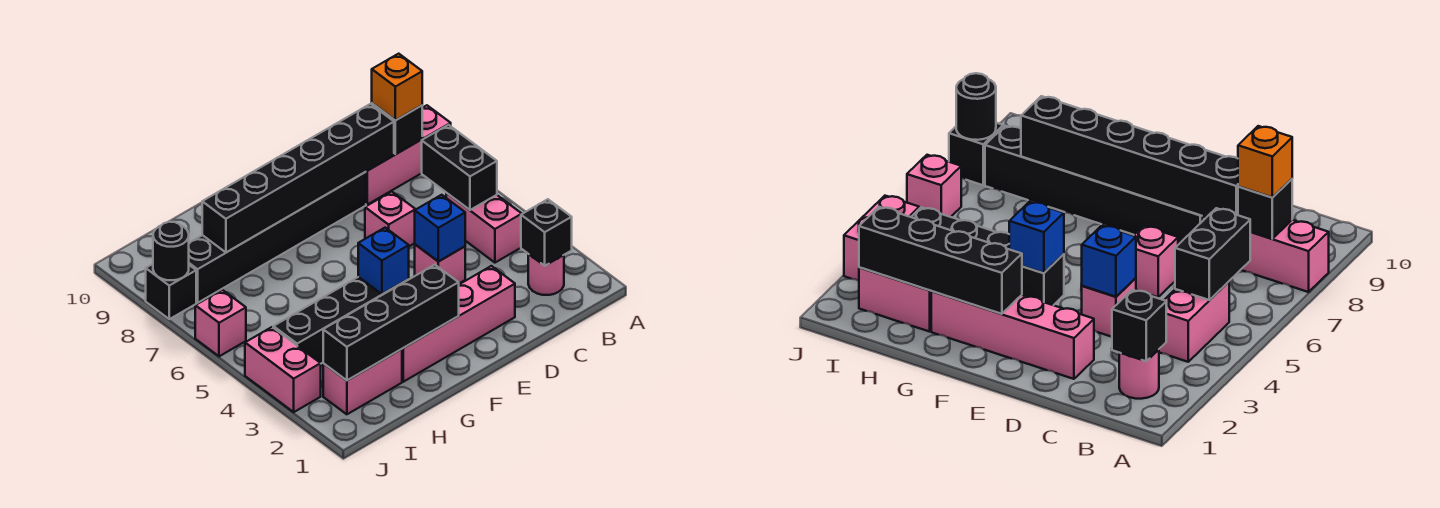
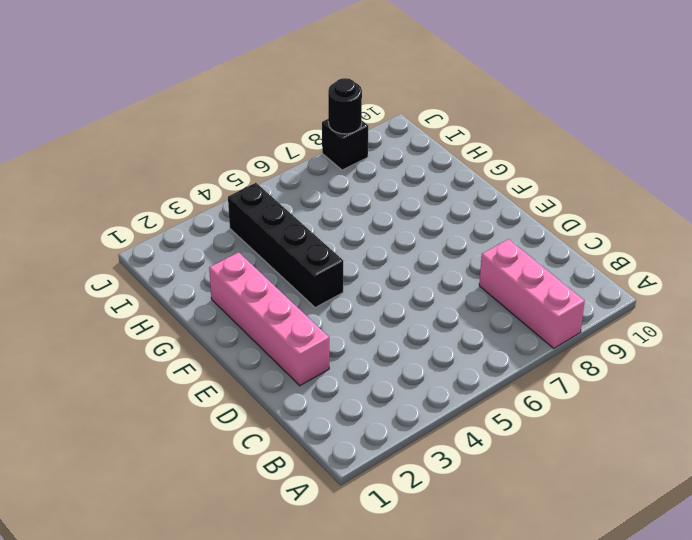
none -> pink 1x1 round brick [528,254,564,295]
none -> pink 1x2 brick [446,193,522,263]
none -> pink 1x1 brick [415,245,465,283]

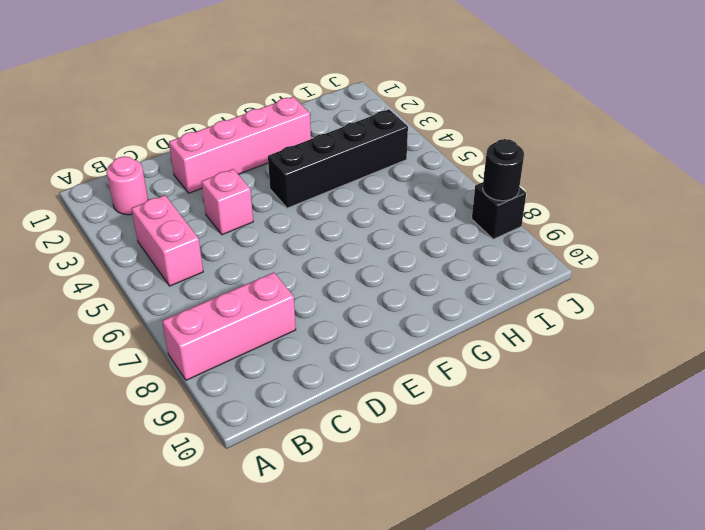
none -> pink 1x1 brick [365,192,416,246]
none -> black 1x6 brick [189,172,366,303]
none -> pink 1x2 brick [323,349,402,414]

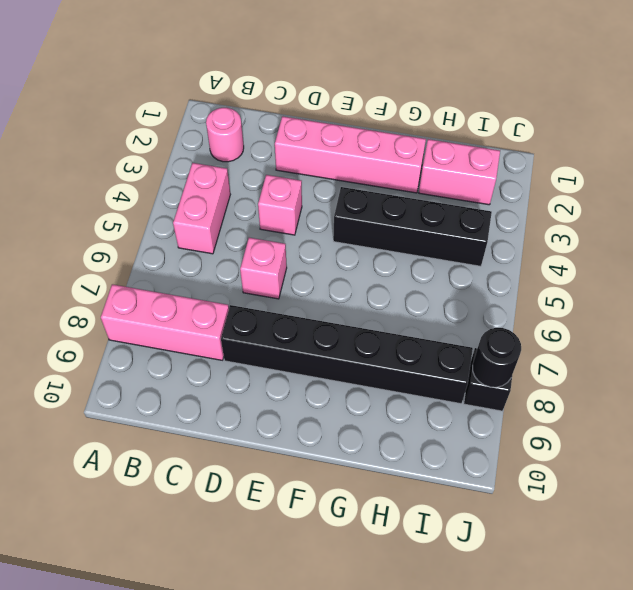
none -> pink 1x2 brick [245,327,321,412]
none -> pink 1x1 brick [195,290,246,356]
none -> black 1x1 brick [521,199,572,266]

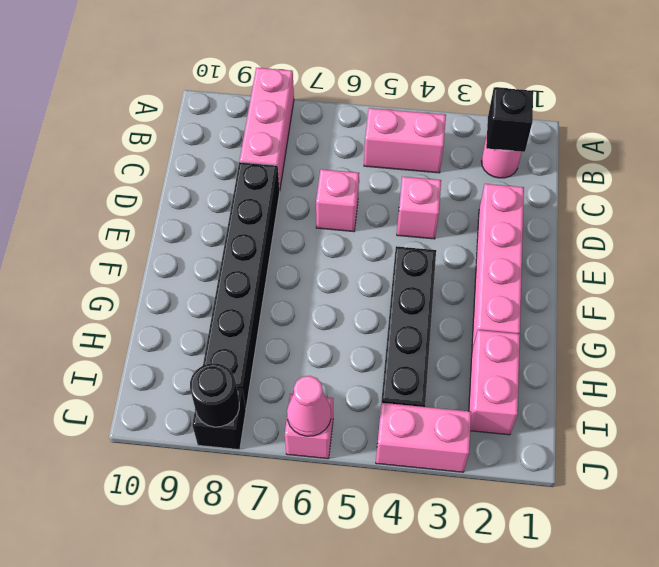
pink 1x1 cone [287,376,331,436] -> none
none -> black 1x2 brick [422,125,497,210]
none -> black 1x1 brick [371,103,422,154]
none -> black 1x6 brick [202,104,394,252]

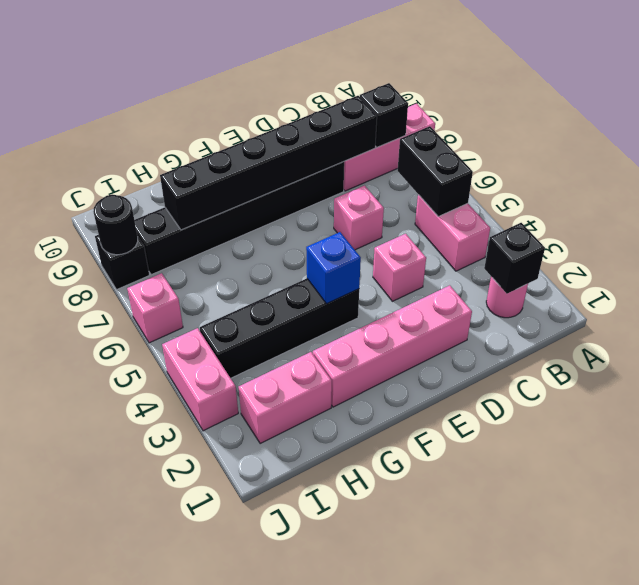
none -> blue 1x1 brick [415,195,465,262]
none -> black 1x4 brick [323,265,459,380]
none -> orange 1x1 brick [372,54,422,120]

